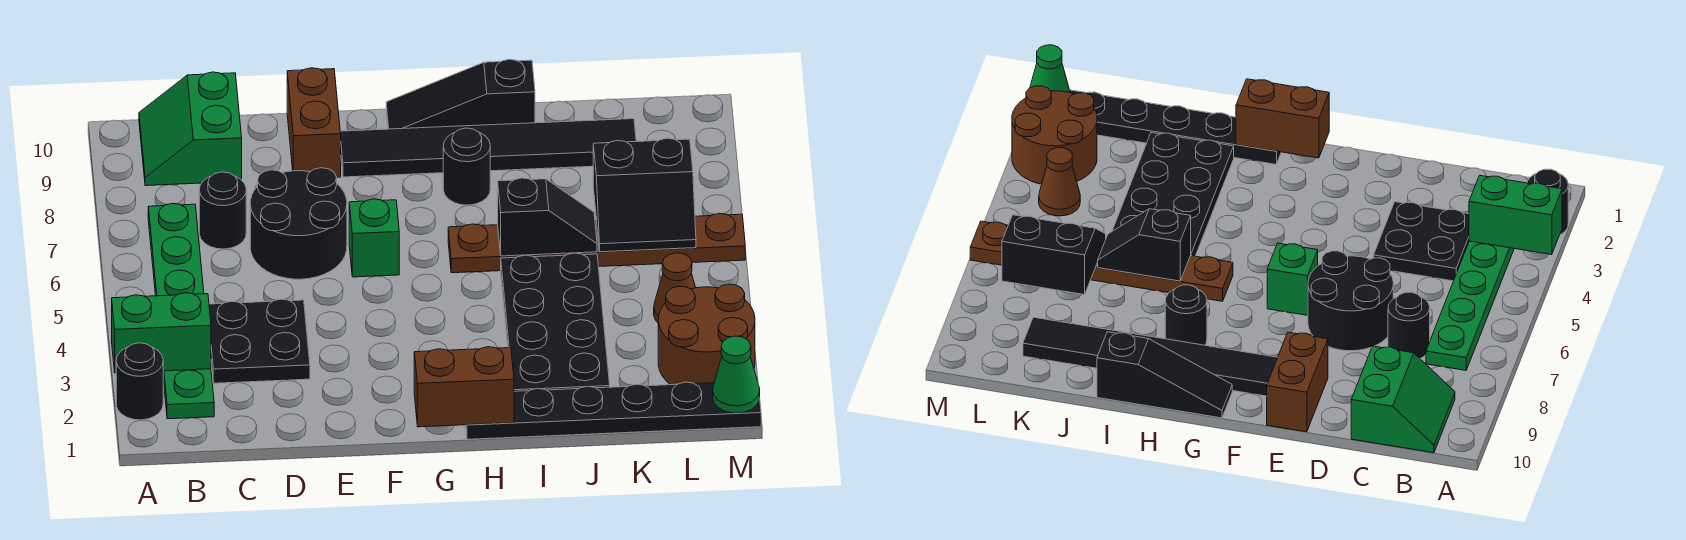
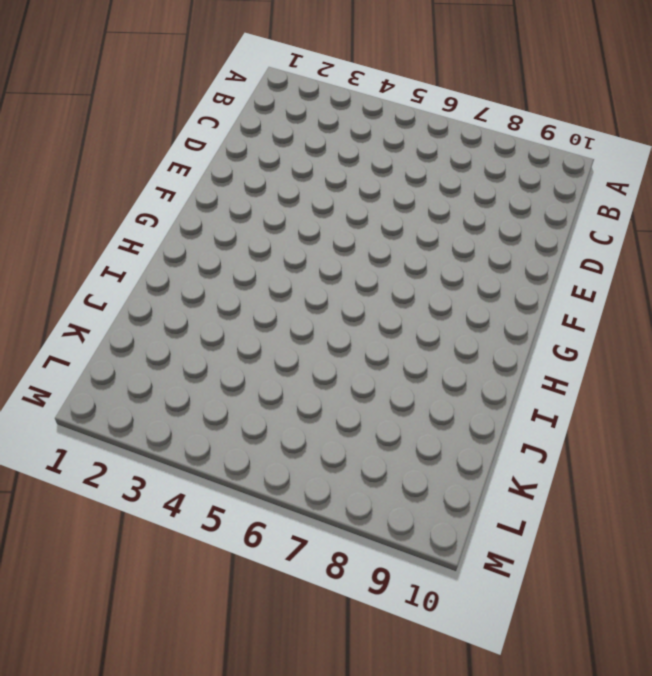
none -> black 1x1 round brick [116,343,163,420]
none -> green 1x6 plate [148,203,214,419]
none -> green 2x2 slope [139,72,242,186]

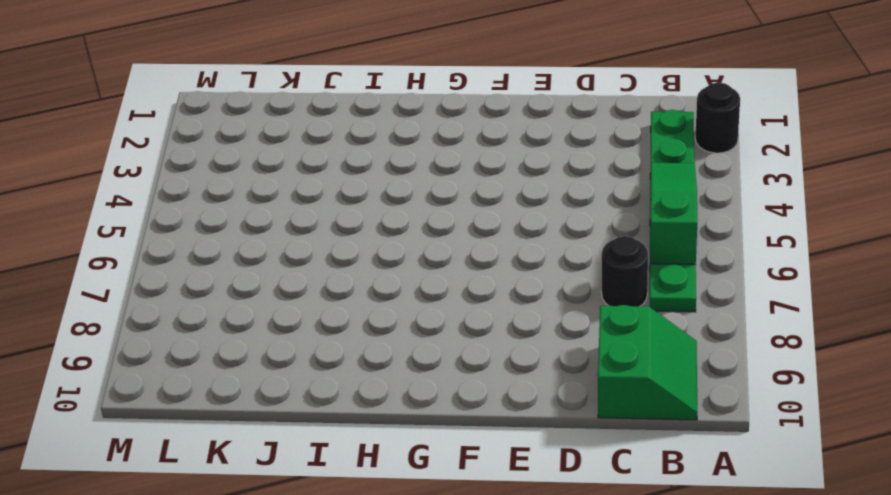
green 1x3 slope [650,163,697,264] -> none
none -> black 2x2 plate [209,299,310,383]
none -> black 2x2 round brick [250,168,347,279]
none -> brown 1x2 brick [287,68,341,177]

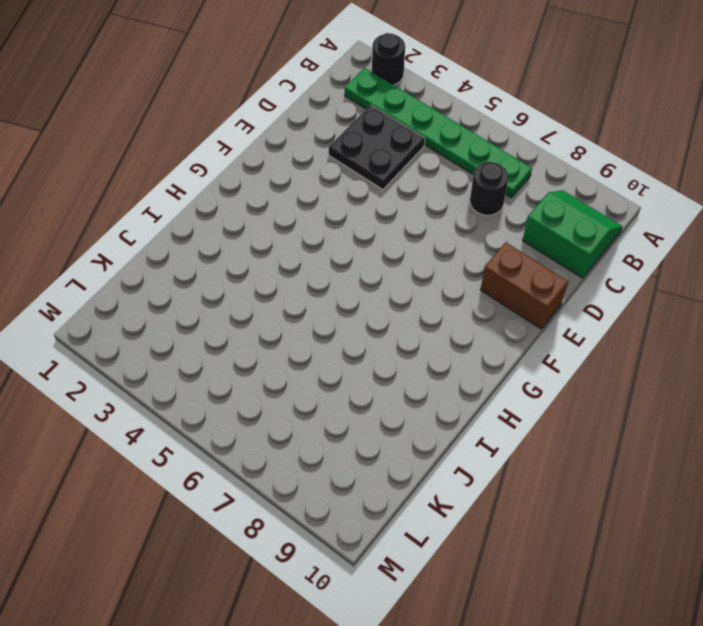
none -> black 2x2 round brick [250,168,347,279]
none -> green 1x1 brick [349,199,399,277]
none -> black 1x6 tile [340,119,636,177]

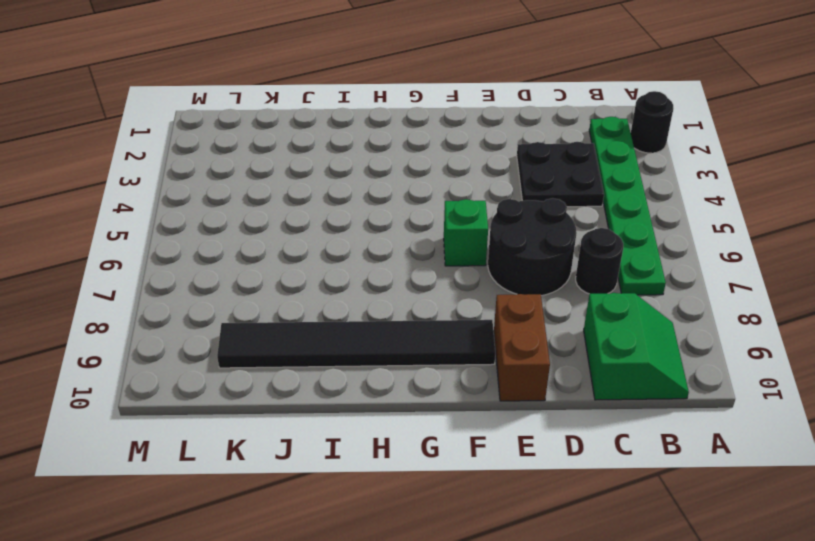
none -> black 1x3 slope [386,59,535,129]
none -> black 1x6 plate [466,382,761,439]
none -> brown 1x6 plate [448,213,745,273]

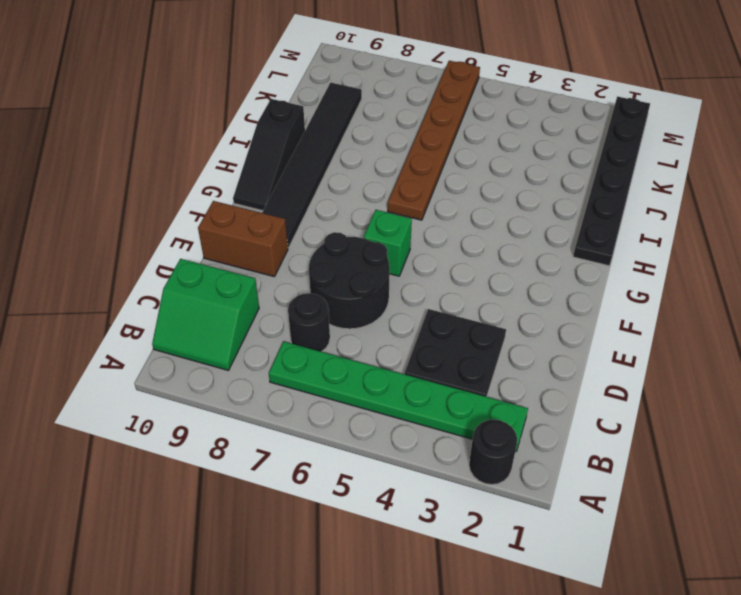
none -> black 1x1 round brick [443,128,490,205]
none -> black 2x4 plate [501,253,610,391]
none -> brown 2x2 round brick [658,284,755,385]

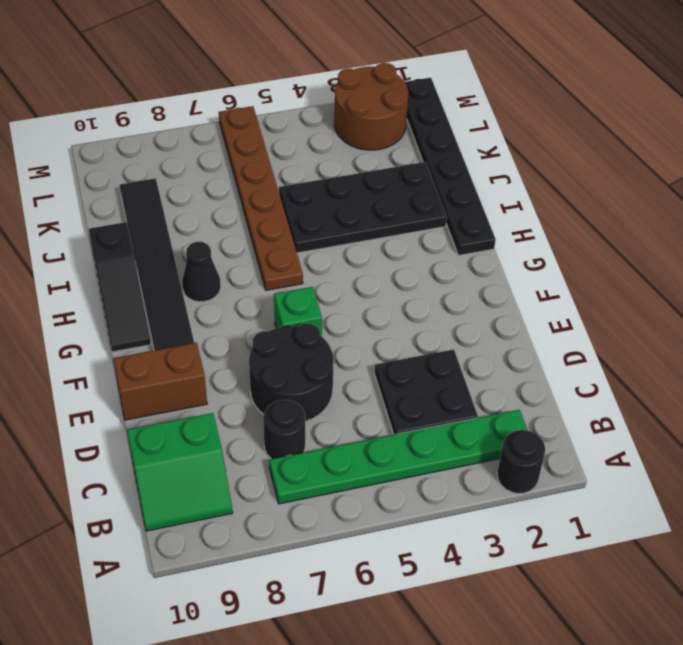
black 1x1 cone [182,242,221,302] -> black 1x1 round brick [443,128,490,205]
none -> brown 1x1 cone [654,253,696,322]
none -> green 1x2 brick [112,293,211,373]
none -> brown 1x2 brick [414,347,514,427]

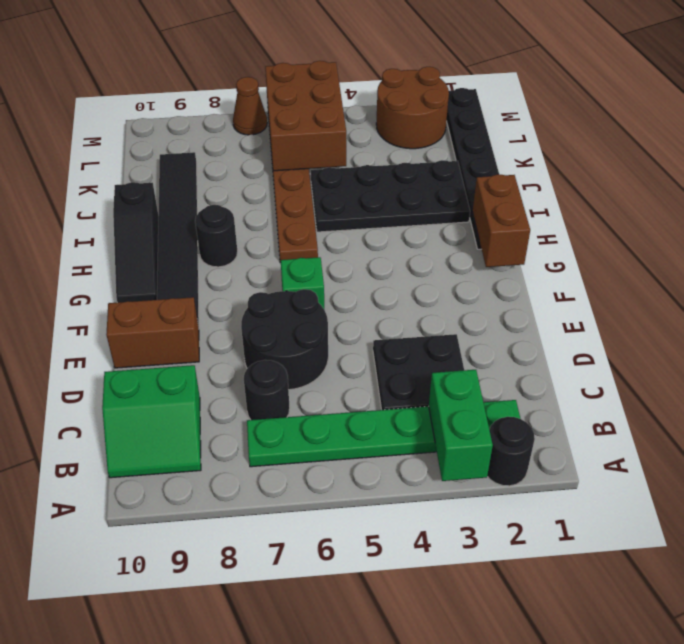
brown 2x3 brick [265,61,346,171] -> black 2x2 slope [593,138,696,252]
brown 1x1 cone [233,77,267,135] -> brown 1x1 cone moved to [654,253,696,322]
none -> black 1x2 slope [498,178,597,256]
none -> green 1x1 cone [713,336,760,413]

